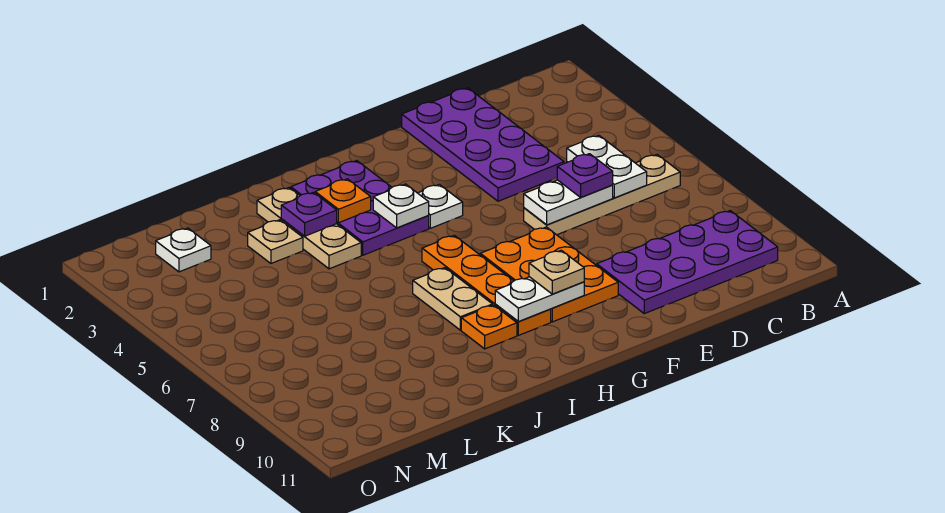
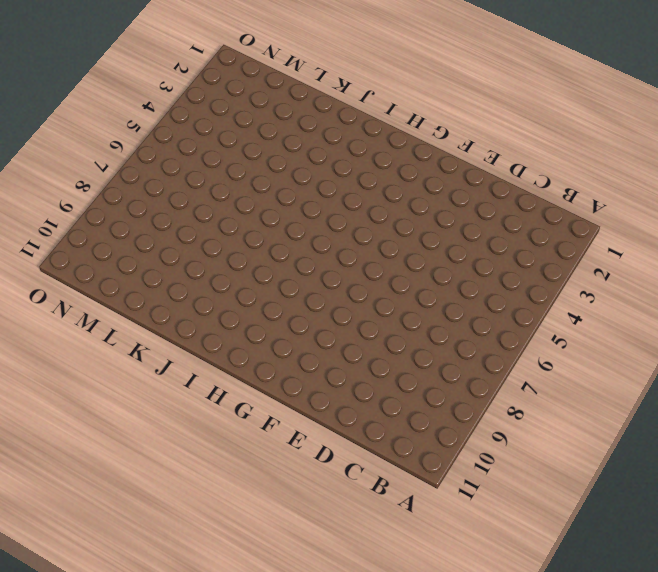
none -> tan 1x4 plate [524,155,680,235]
none -> purple 2x4 plate [597,211,778,314]
none -> purple 2x4 plate [402,88,564,201]

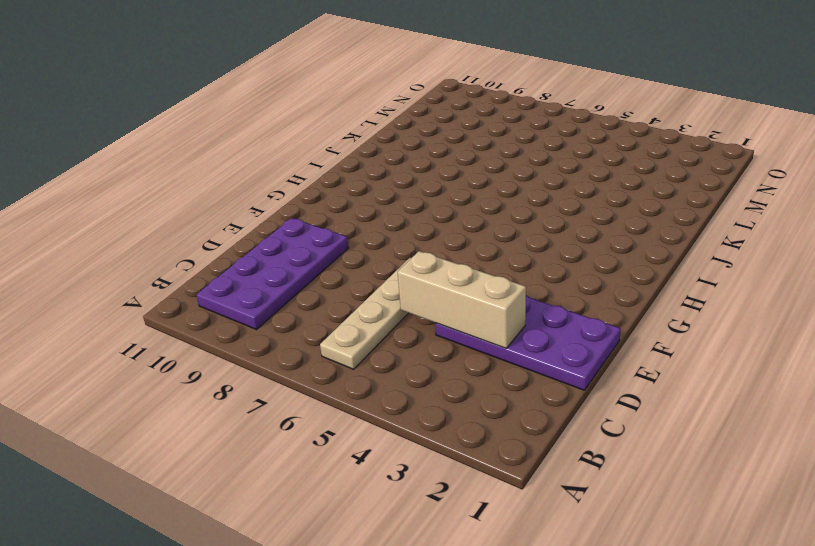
tan 1x3 brick [398,251,526,348] -> none
none -> orange 2x3 plate [480,227,618,322]
none -> white 1x1 plate [418,184,463,228]
none -> purple 2x3 plate [291,161,429,255]

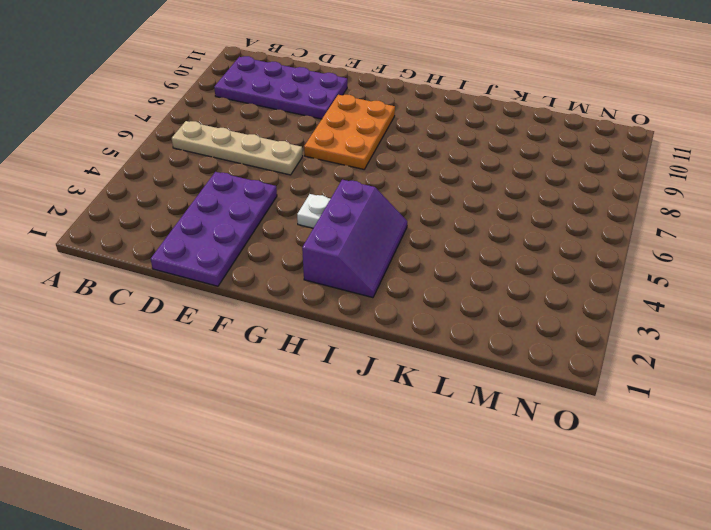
purple 2x3 slope [302,180,407,298] -> purple 2x3 plate [291,161,429,255]
none -> orange 1x4 plate [422,235,551,335]
none -> tan 1x2 plate [413,268,492,330]
none -> orange 1x1 plate [461,305,517,349]

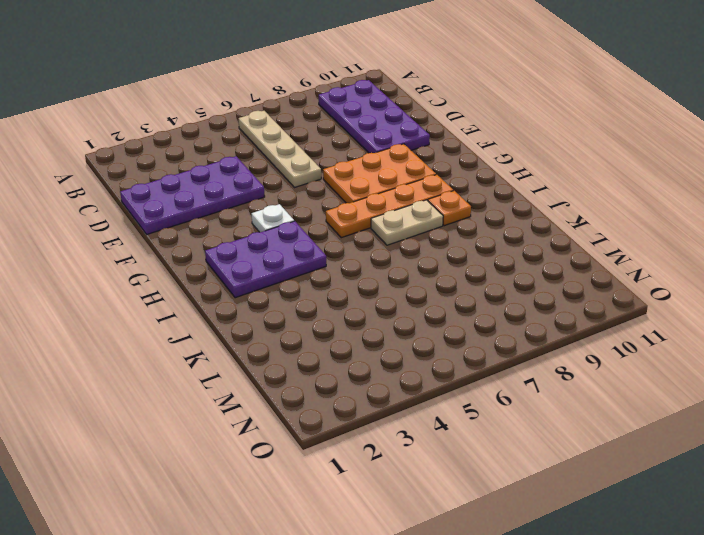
none -> tan 1x3 plate [257,188,361,269]
none -> tan 1x1 plate [248,220,303,263]
none -> white 1x1 plate [156,228,211,272]

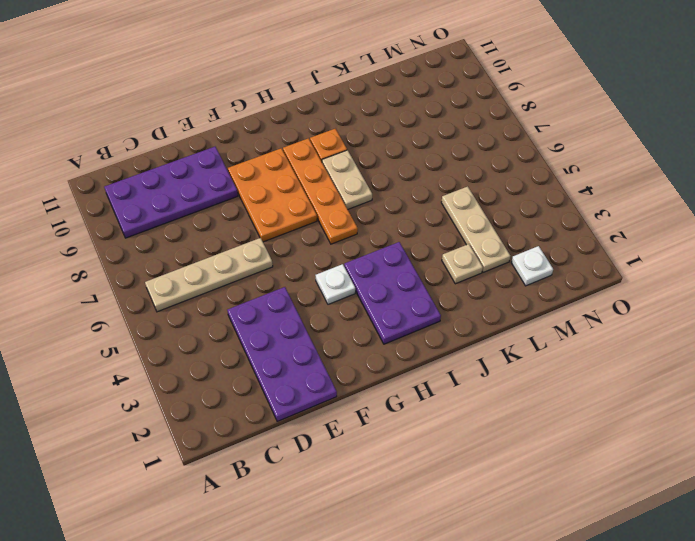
tan 1x3 plate [441,186,510,272] -> tan 1x3 plate moved to [257,188,361,269]
none -> white 1x2 plate [567,135,647,198]
none -> white 1x2 plate [524,180,613,225]
none -> white 1x2 plate [495,277,584,322]

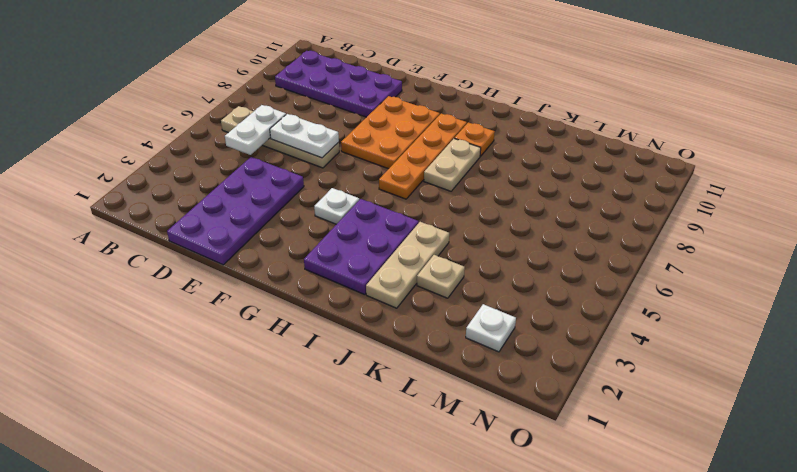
none -> white 1x2 plate [495,277,584,322]
none -> white 1x1 plate [373,184,429,228]
none -> orange 1x1 plate [315,179,371,223]

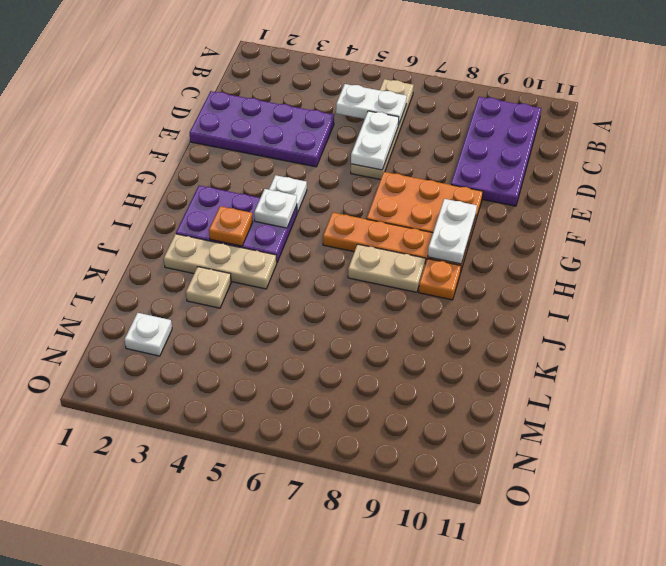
none -> purple 1x1 plate [281,192,337,236]
none -> purple 1x1 plate [557,154,613,197]
none -> tan 1x1 plate [529,250,584,294]

